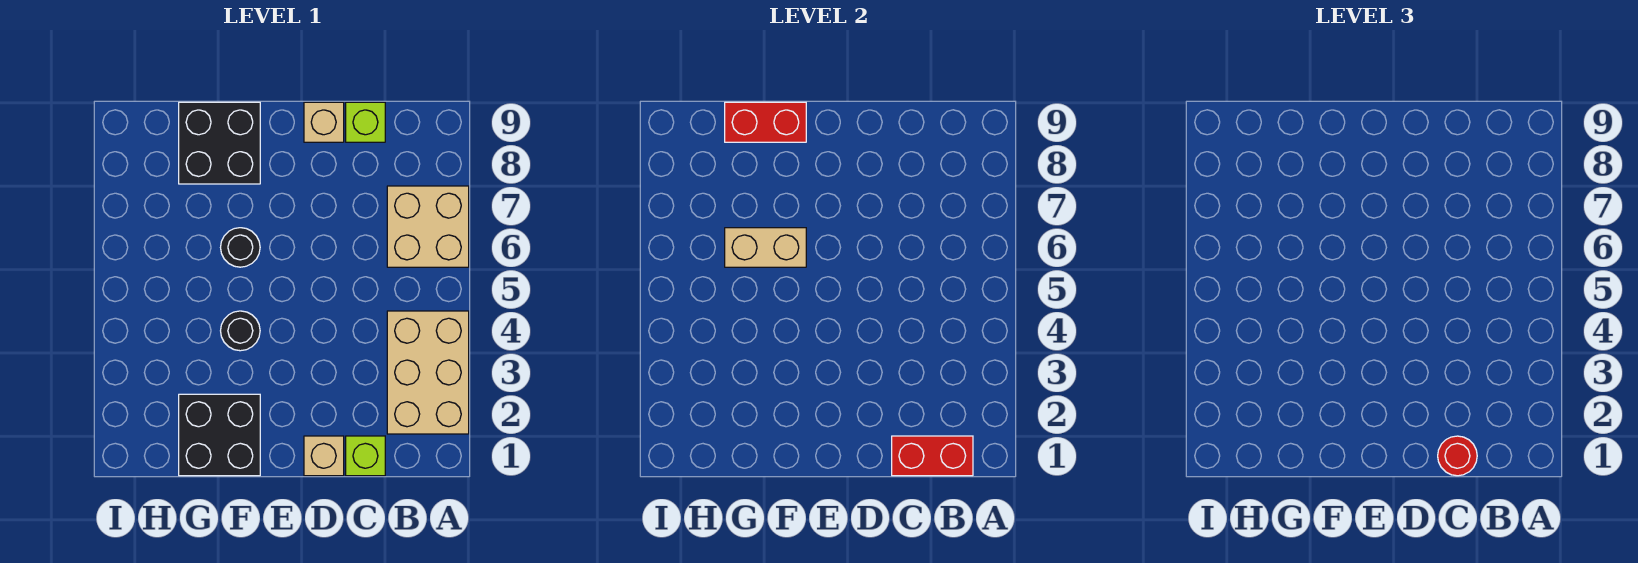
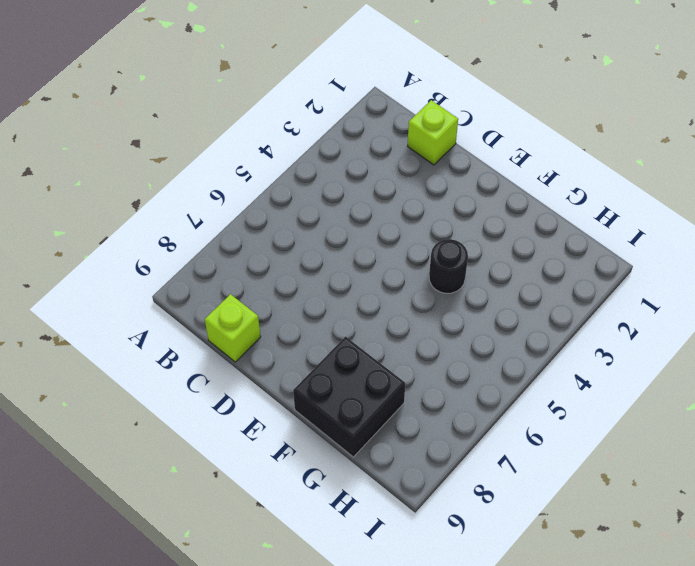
none -> tan 2x3 brick [387,311,469,434]
none -> tan 2x2 brick [387,186,469,267]
none -> tan 1x1 brick [304,436,344,476]

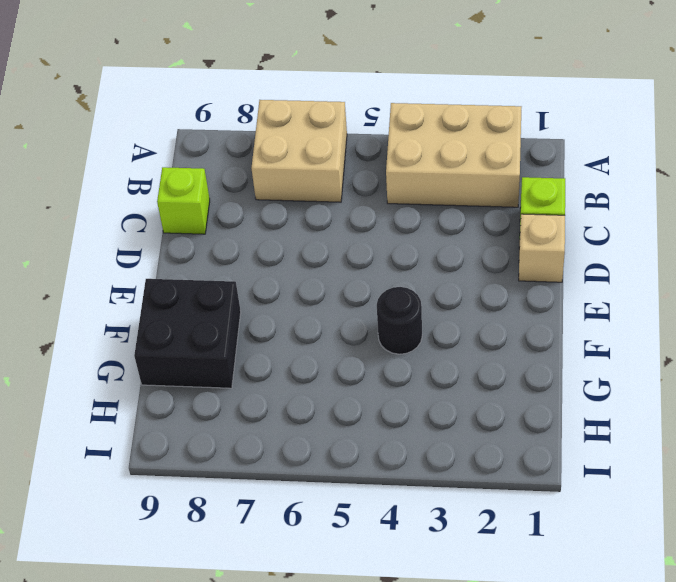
none -> tan 1x1 brick [304,102,344,142]
none -> black 2x2 brick [179,394,260,476]
none -> black 1x1 round brick [221,228,260,267]

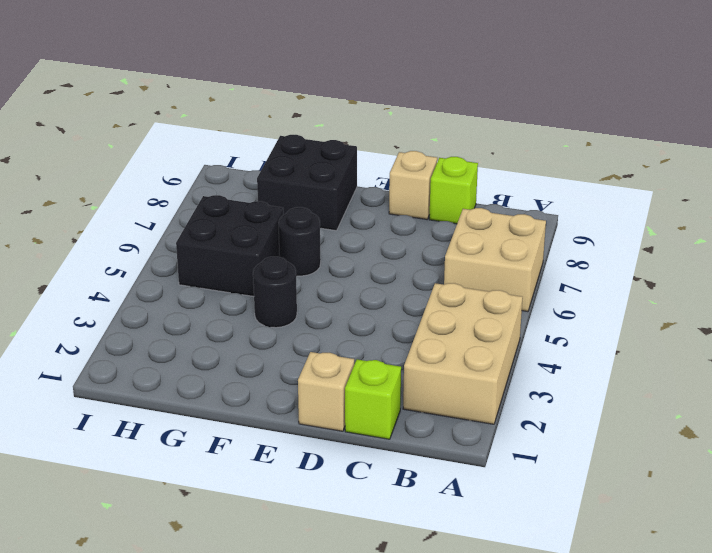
black 2x2 brick [176,195,283,296] -> black 2x2 brick moved to [179,394,260,476]
none -> red 1x2 brick [892,436,973,476]
none -> tan 1x2 brick [725,228,806,267]
none -> red 1x2 brick [725,102,806,142]

